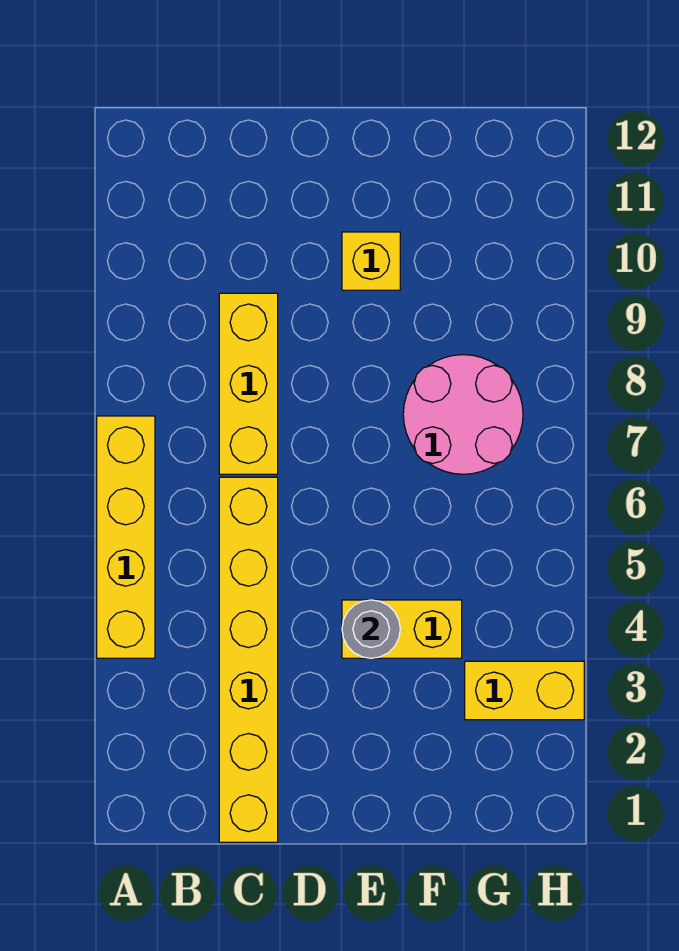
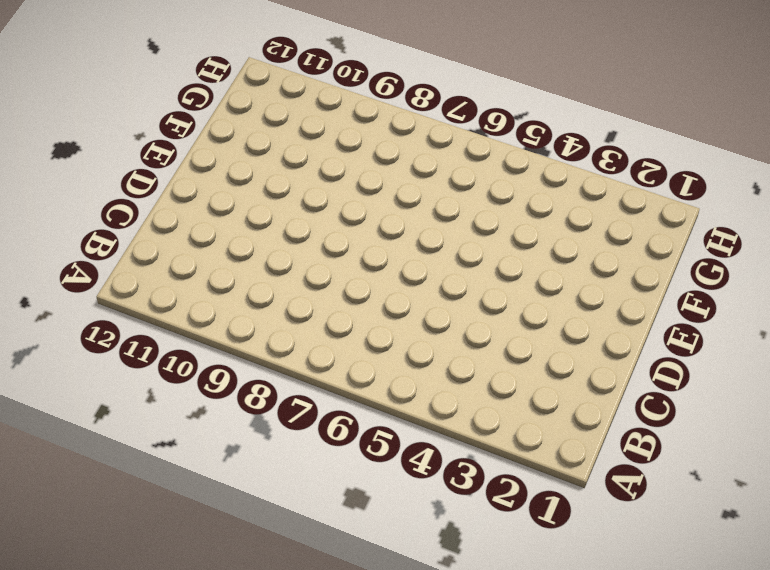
none -> yellow 1x4 brick [97,416,155,658]
none -> yellow 1x6 brick [219,477,278,842]

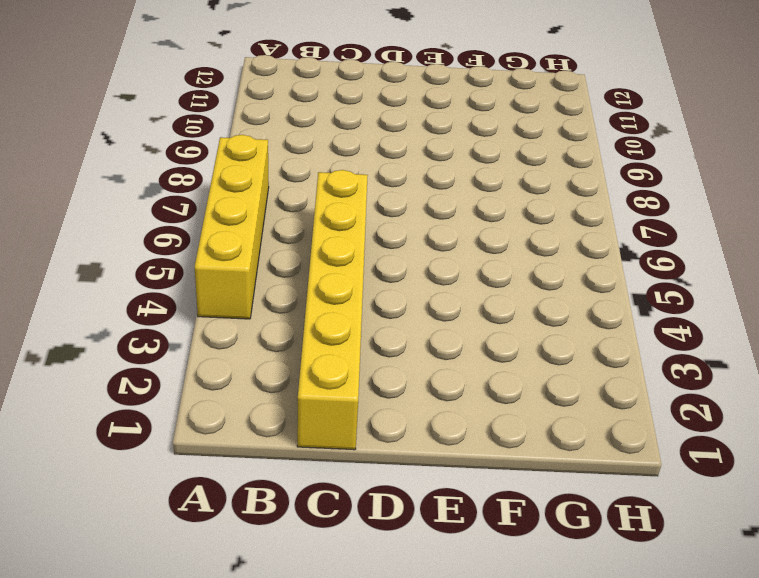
none -> yellow 1x3 brick [219,293,278,474]
none -> yellow 1x2 brick [342,600,462,658]

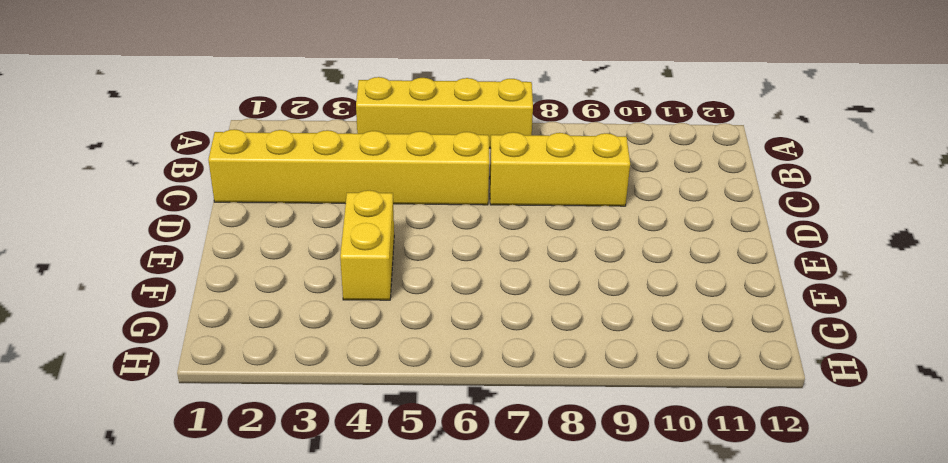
none -> yellow 1x1 brick [342,232,400,290]
none -> pink 2x2 round brick [403,355,523,474]

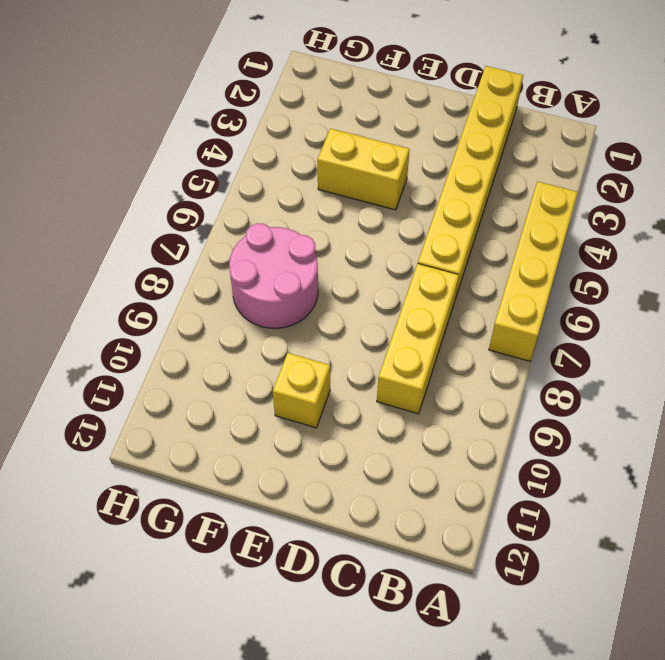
none -> yellow 1x2 brick [465,661,584,720]
none -> grey 1x1 round brick [342,600,400,658]

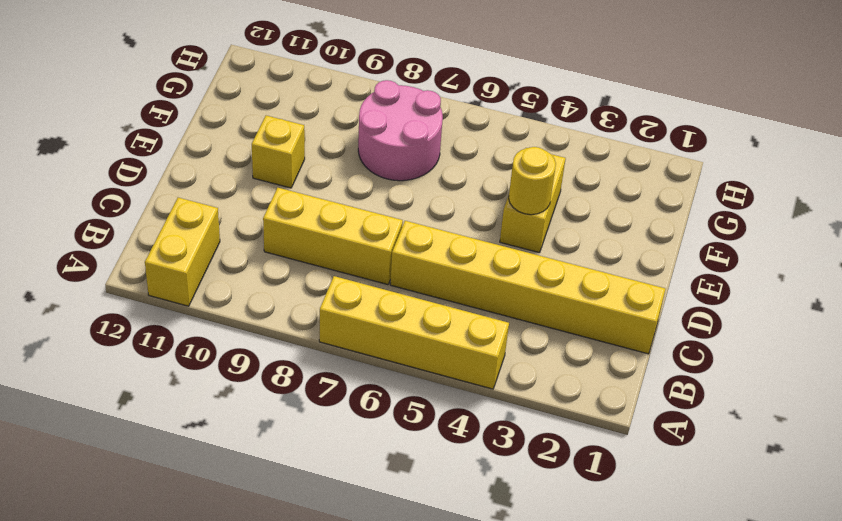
yellow 1x2 brick [145,198,220,306] -> yellow 1x2 brick moved to [465,661,584,720]
yellow 1x1 round brick [509,147,556,215] -> grey 1x1 round brick [342,600,400,658]

